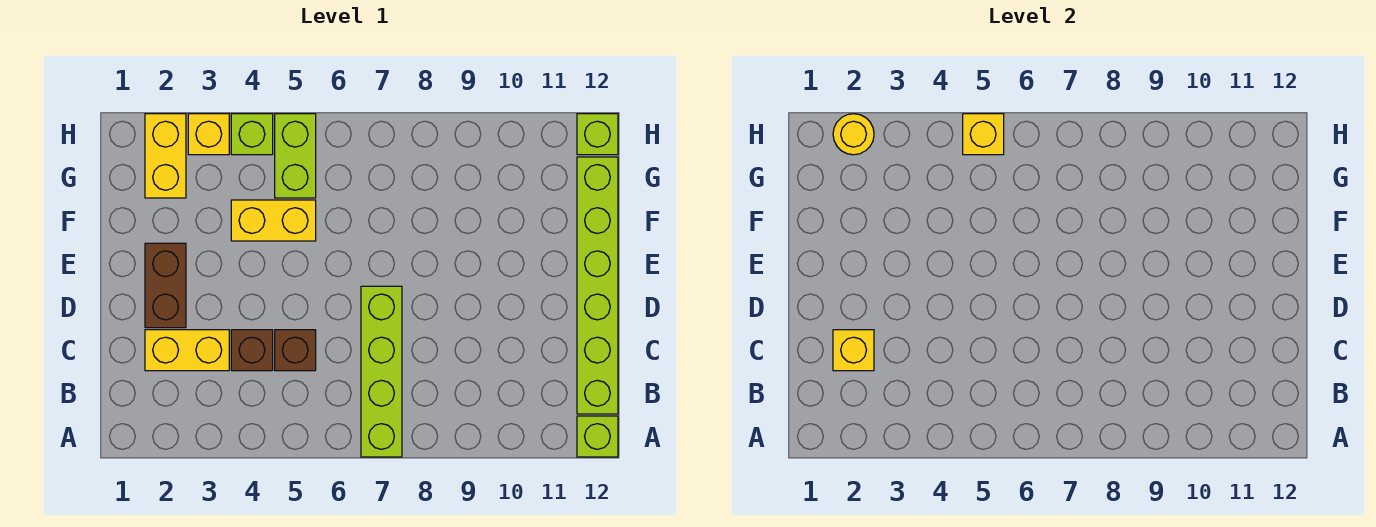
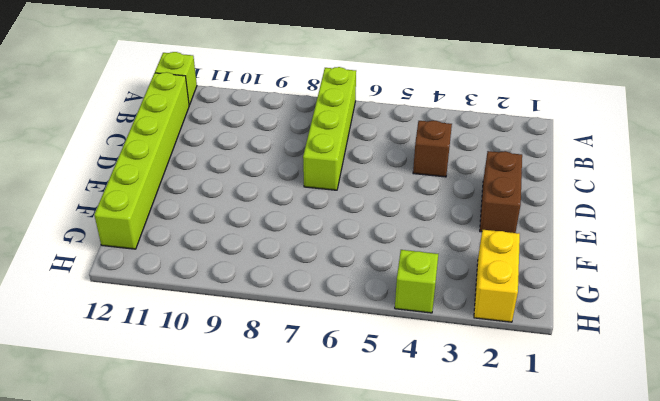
none -> yellow 1x2 brick [145,330,229,371]
none -> brown 1x1 brick [275,330,316,371]
none -> yellow 1x2 brick [231,200,316,241]

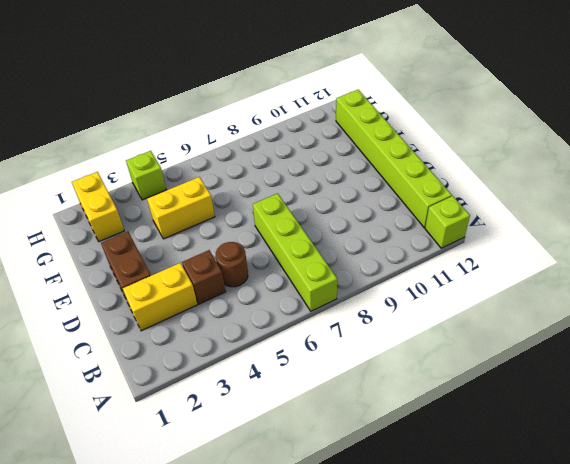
brown 1x1 round brick [216,242,248,287] -> brown 1x1 brick [275,330,316,371]
none -> lime 1x2 brick [275,114,316,198]
none -> yellow 1x1 brick [188,114,229,155]
none -> lime 1x1 brick [577,114,618,155]

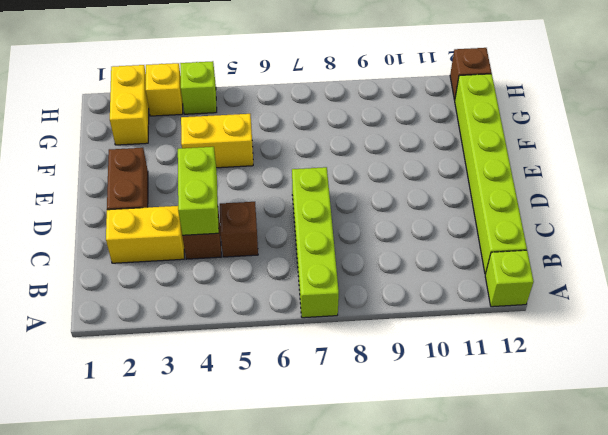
lime 1x2 brick [178,147,219,235] -> lime 1x2 brick moved to [275,114,316,198]
brown 1x1 brick [450,48,492,100] -> lime 1x1 brick [577,114,618,155]
none -> yellow 1x1 brick [833,330,874,371]
none -> yellow 1x1 round brick [833,114,874,155]
none -> yellow 1x1 brick [963,114,1004,155]

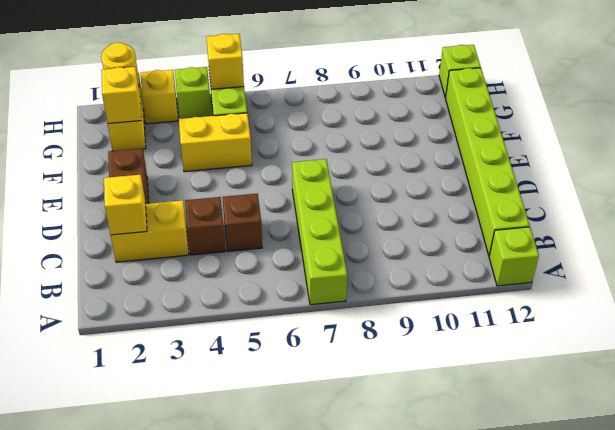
yellow 1x1 brick [101,67,141,124] -> none

